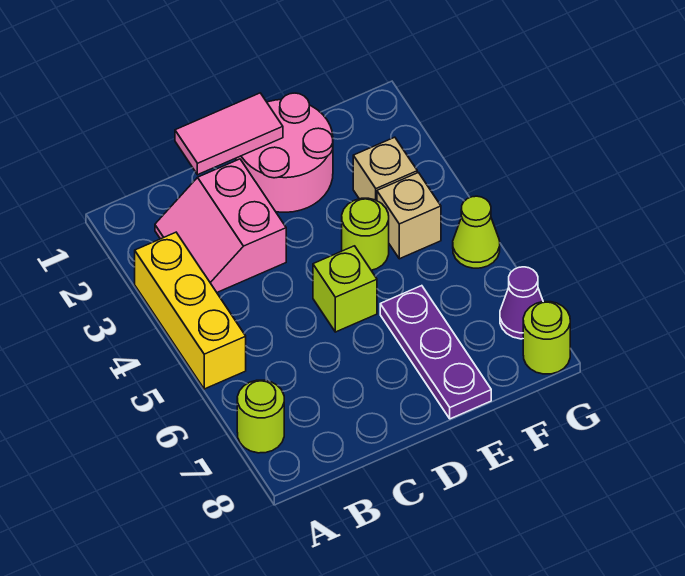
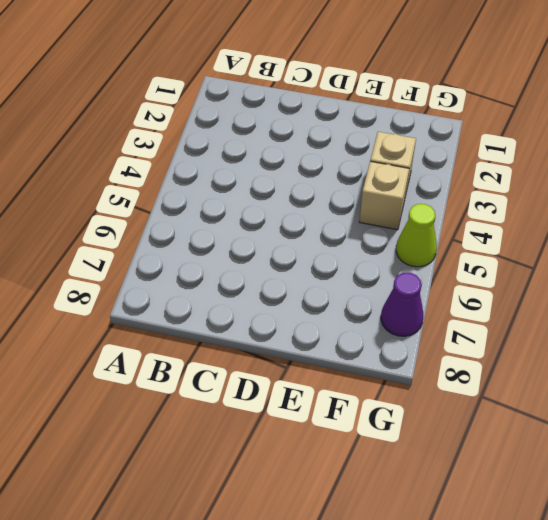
none -> yellow 1x3 brick [135,232,246,389]
none -> lime 1x1 round brick [237,380,284,453]
none -> pink 2x2 slope [155,159,286,292]

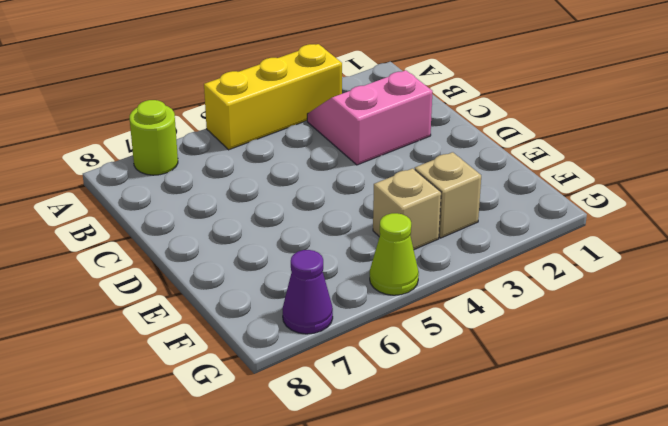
none -> pink 2x2 round brick [236,93,333,212]
none -> lime 1x1 brick [313,246,377,332]
none -> lime 1x1 round brick [342,198,389,270]

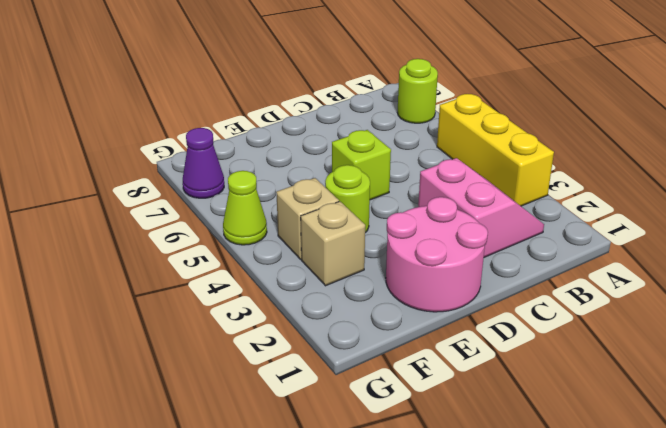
none -> purple 1x3 plate [380,286,491,419]
none -> lime 1x1 round brick [523,302,570,374]
none -> pink 1x2 tile [175,93,283,175]

